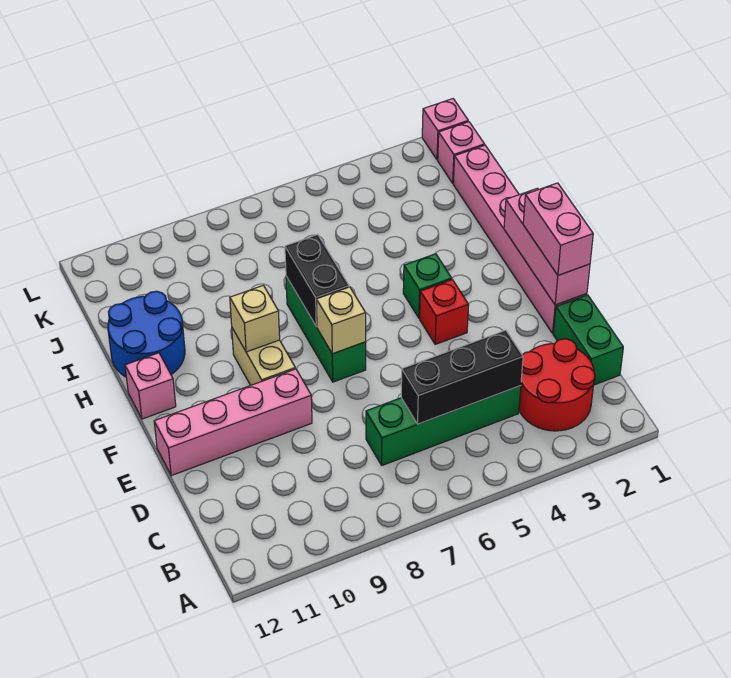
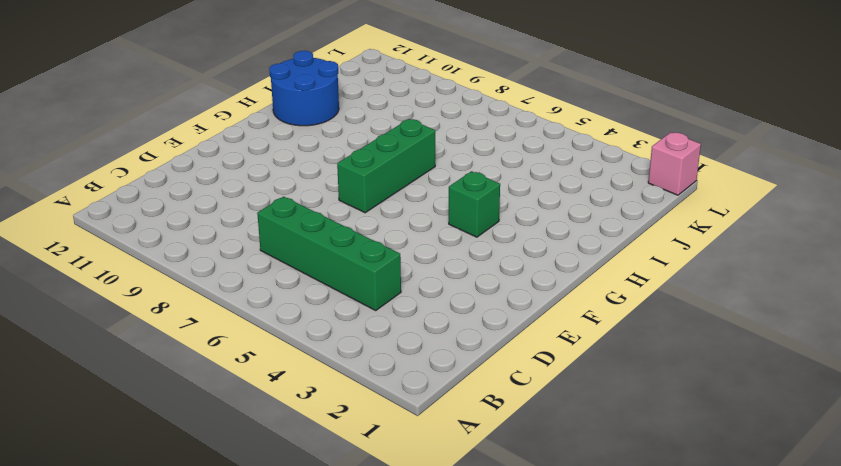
none -> red 2x2 round brick [519,339,595,431]
none -> green 1x2 brick [553,295,623,385]
none -> pink 1x6 brick [453,145,587,333]

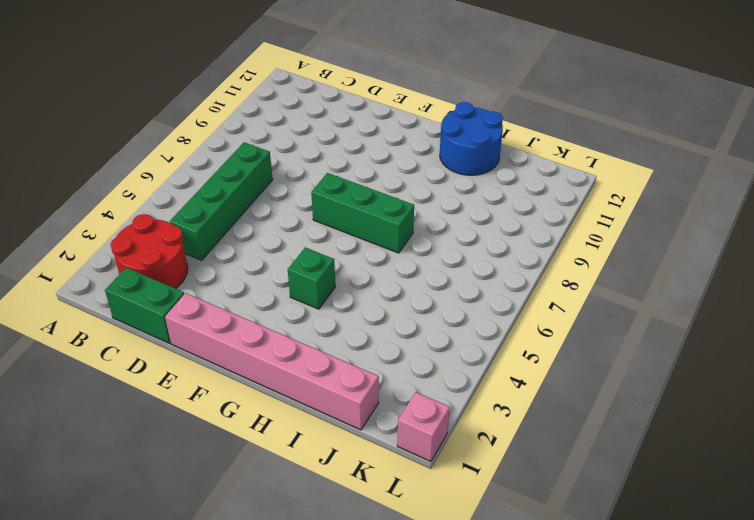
none -> pink 1x4 brick [154,369,312,476]
none -> red 1x1 brick [420,280,469,344]
none -> tan 1x2 brick [232,328,295,385]

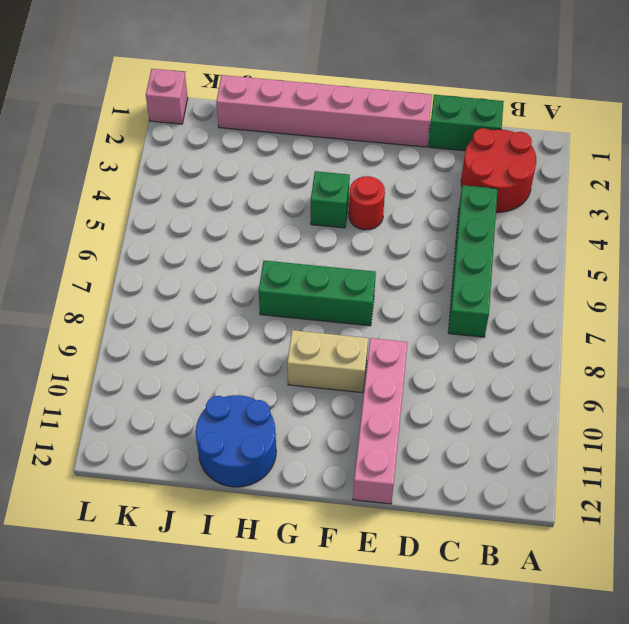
red 1x1 round brick [349,176,385,230] -> red 1x1 brick [420,280,469,344]
none -> pink 1x1 brick [125,353,176,419]
none -> pink 1x1 brick [438,122,485,183]
none -> black 1x3 brick [401,330,523,424]

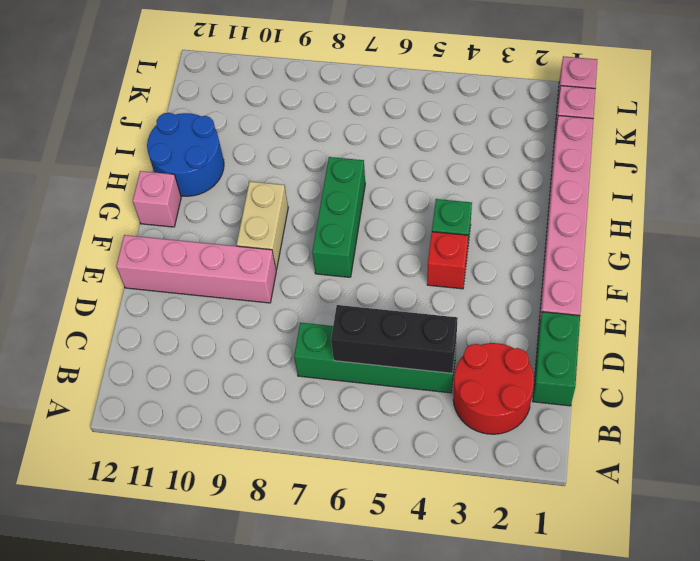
none -> pink 1x3 brick [504,188,590,305]
none -> tan 1x1 brick [316,287,366,354]
none -> black 1x2 brick [285,235,349,327]

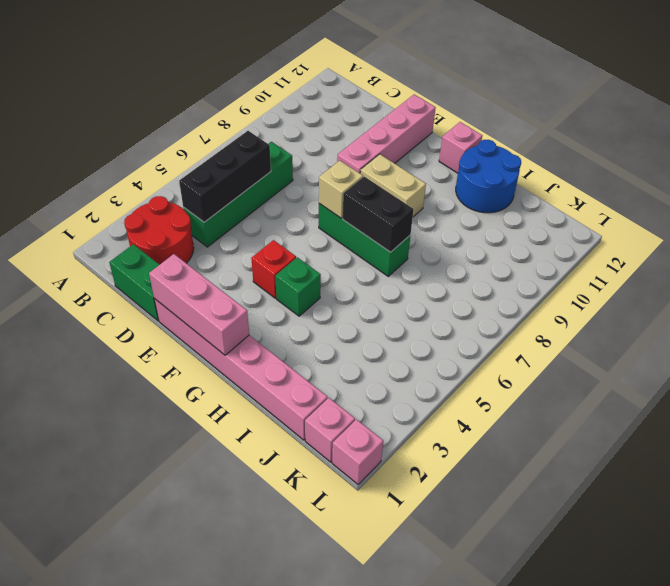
none -> tan 1x1 brick [230,285,280,352]
none -> pink 1x2 brick [523,183,593,275]

